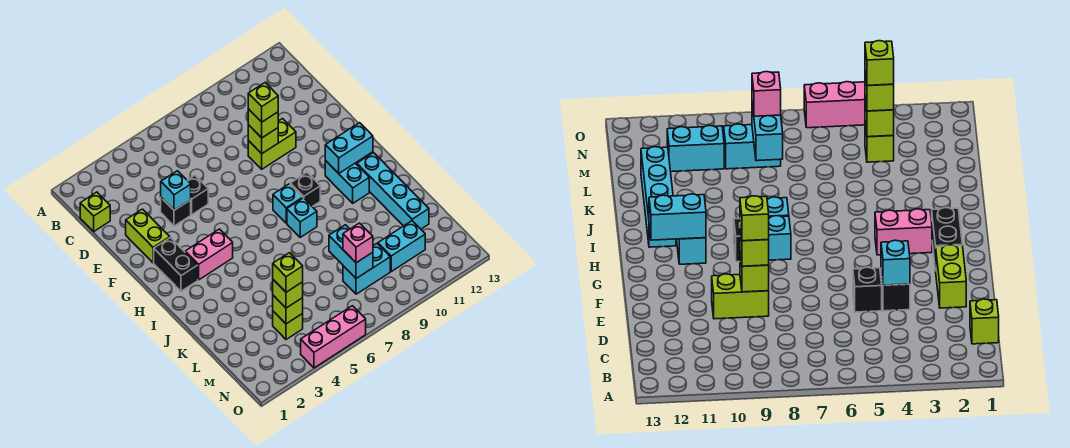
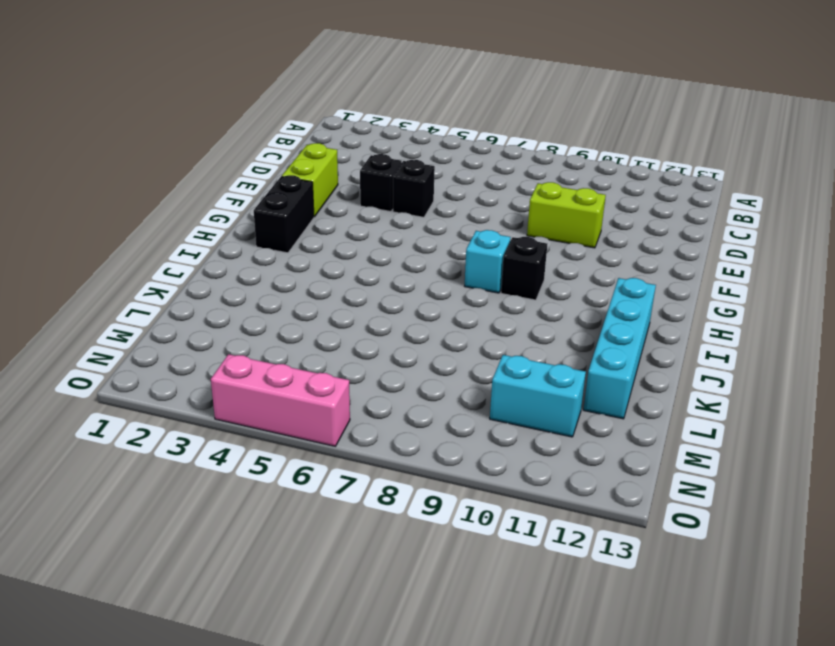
none -> lime 1x1 brick [80,192,110,231]
none -> pink 1x2 brick [185,229,233,280]
none -> cyan 1x2 brick [325,160,369,203]

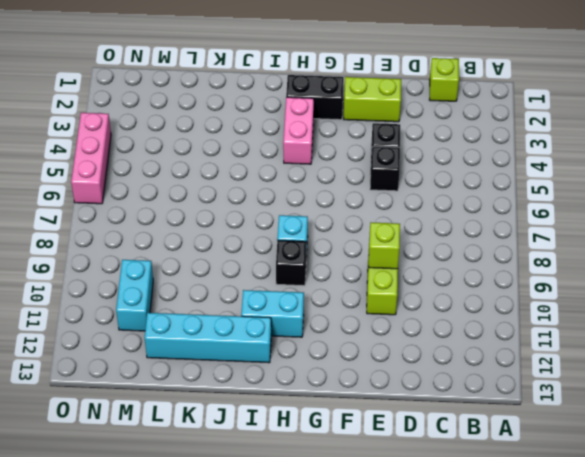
none -> cyan 1x1 brick [287,198,317,237]
none -> lime 1x1 brick [273,311,303,339]
none -> cyan 1x2 brick [343,244,390,294]

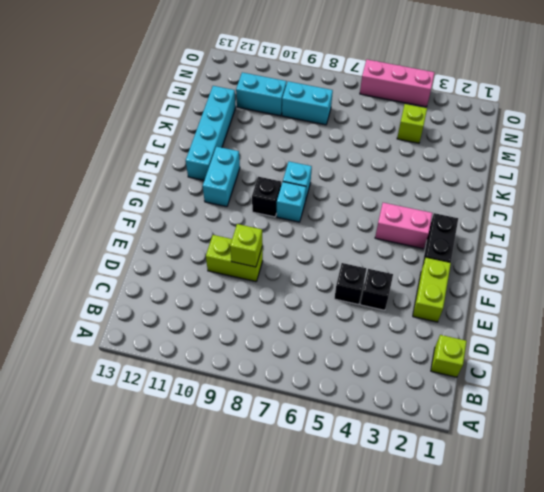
none -> cyan 1x1 brick [161,171,191,210]
none -> cyan 1x2 brick [325,123,373,173]
none -> cyan 1x2 brick [329,225,373,278]

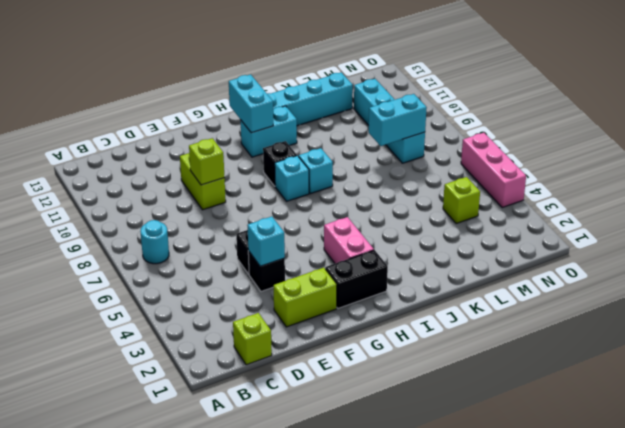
cyan 1x1 round brick [141,220,169,264] -> none
none -> lime 1x1 brick [273,295,303,324]
none -> lime 1x1 brick [248,109,278,138]
none -> lime 1x1 brick [273,280,303,308]

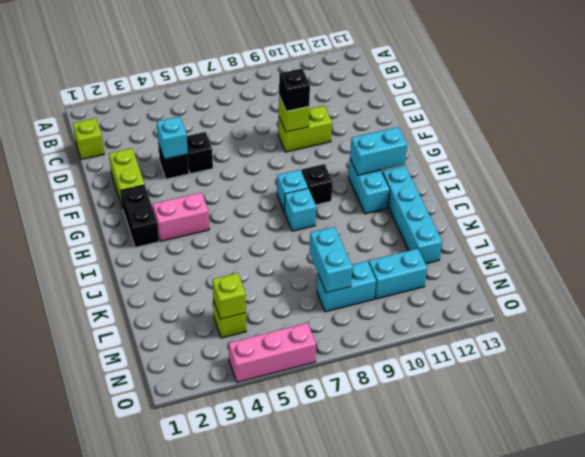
black 1x1 brick [279,69,310,111] -> lime 1x1 brick [248,109,278,138]
none -> lime 1x1 brick [273,280,303,308]
none -> pink 1x1 brick [343,223,373,263]
none -> lime 1x1 brick [248,83,278,122]

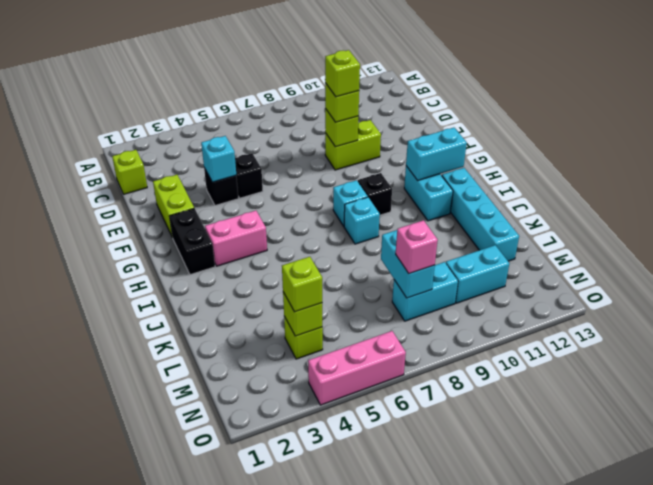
none -> lime 1x1 brick [273,253,303,292]

